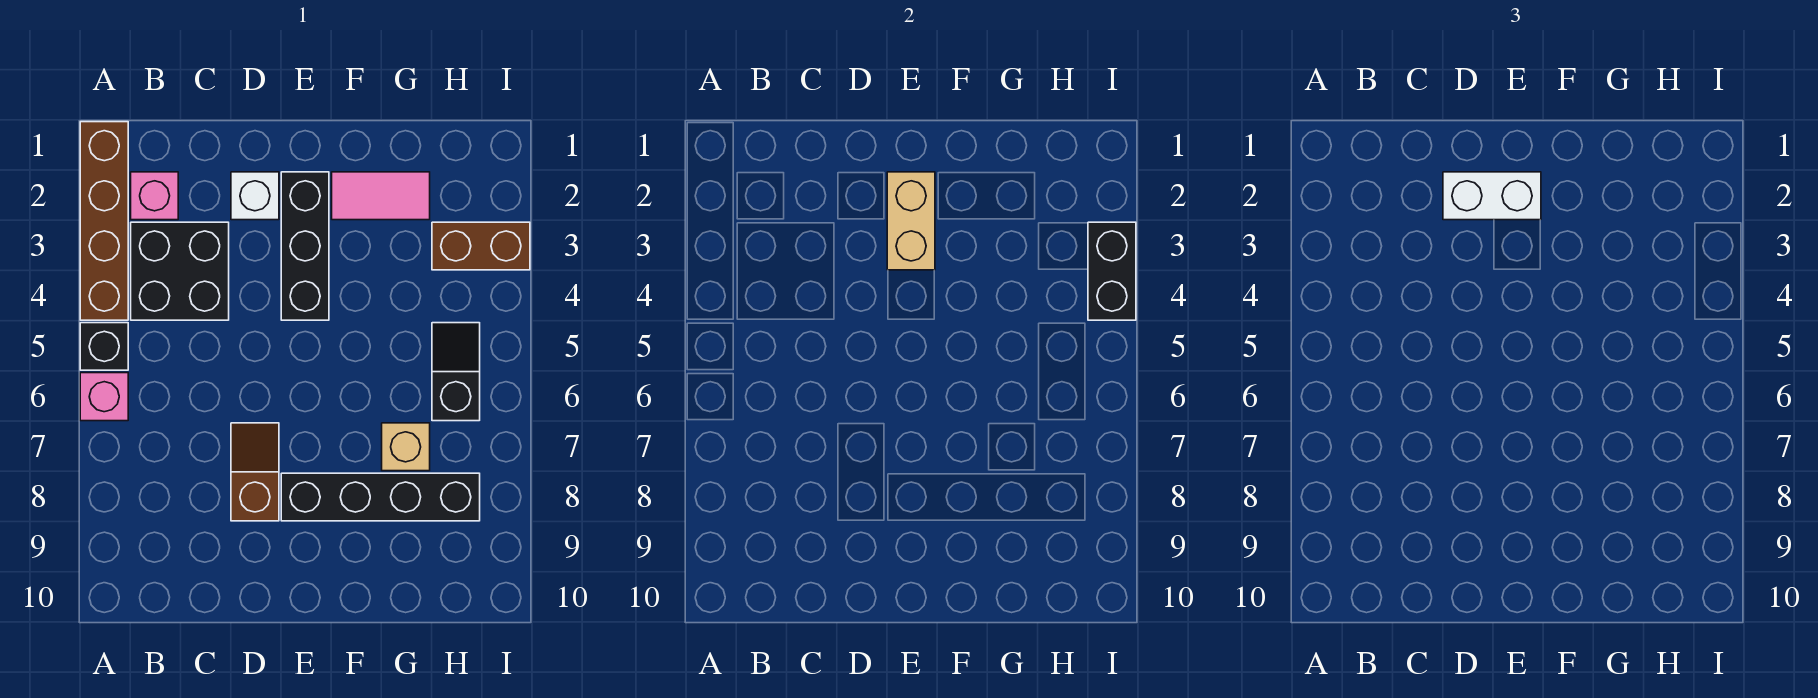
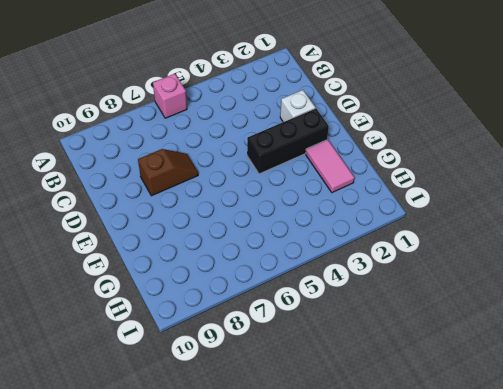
none -> brown 1x4 brick [80,122,128,320]
none -> black 1x1 brick [80,323,128,370]
none -> pink 1x1 brick [131,172,178,220]

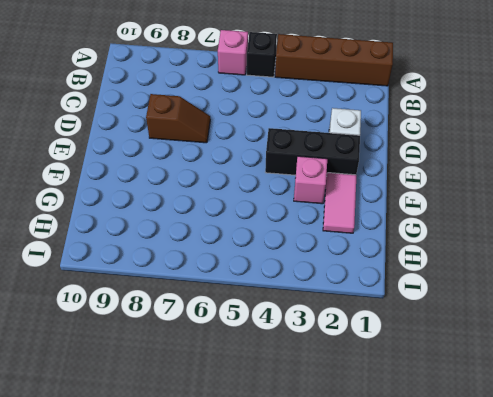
pink 1x1 brick [294,156,327,204] -> pink 1x1 brick moved to [131,172,178,220]
none -> black 2x2 brick [131,222,229,320]
none -> black 1x4 brick [281,473,480,521]
none -> tan 1x1 brick [382,423,430,471]

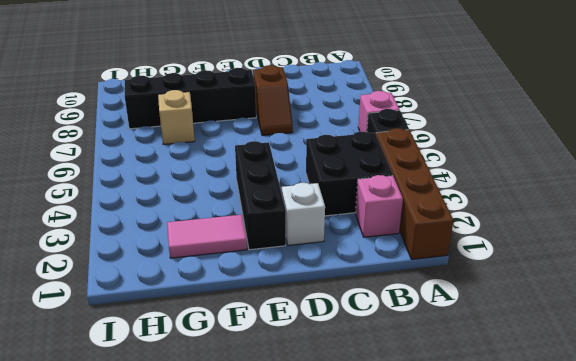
none -> brown 1x2 brick [432,222,530,270]
none -> black 1x2 slope [432,323,480,421]
none -> tan 1x2 brick [887,172,935,270]

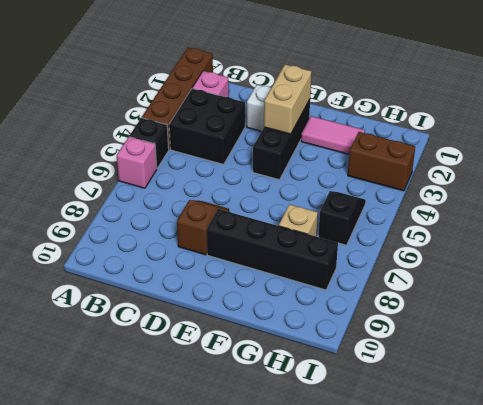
none -> black 1x2 brick [1088,222,1136,320]
none -> white 1x2 brick [1443,172,1541,220]

